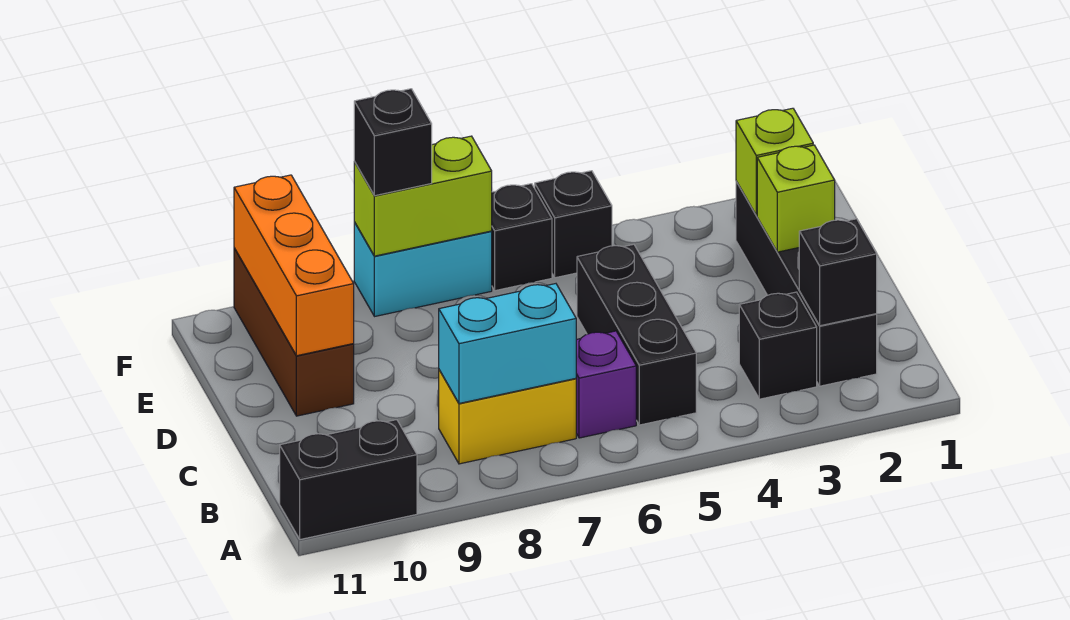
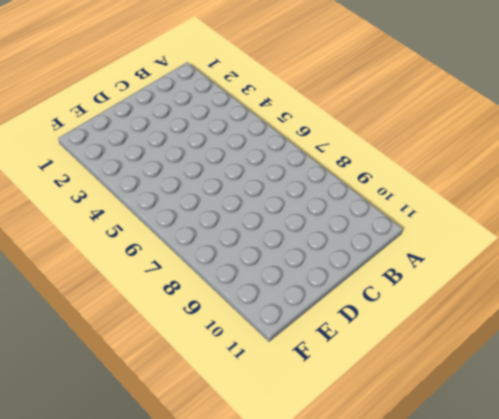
none -> black 1x2 brick [280,420,417,539]
none -> black 1x4 brick [736,181,877,386]
none -> black 1x1 brick [739,292,817,399]

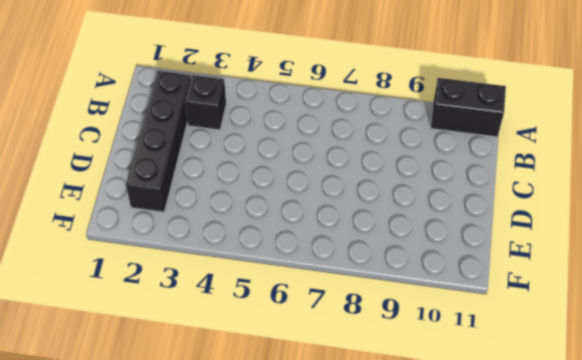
none -> black 1x3 brick [577,244,696,425]
none -> purple 1x1 brick [576,331,636,438]
none -> yellow 1x2 brick [439,370,576,464]

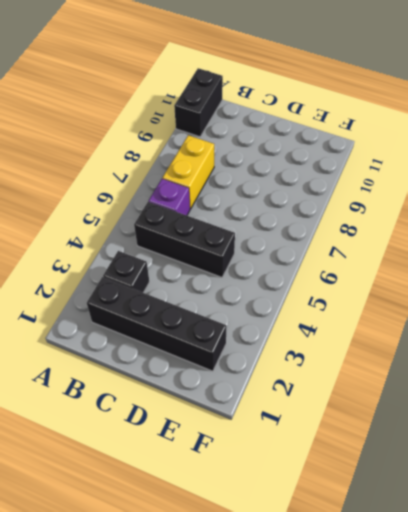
none -> brown 1x3 brick [234,248,354,416]
none -> black 1x1 brick [535,171,612,278]
none -> black 1x1 brick [492,184,552,291]

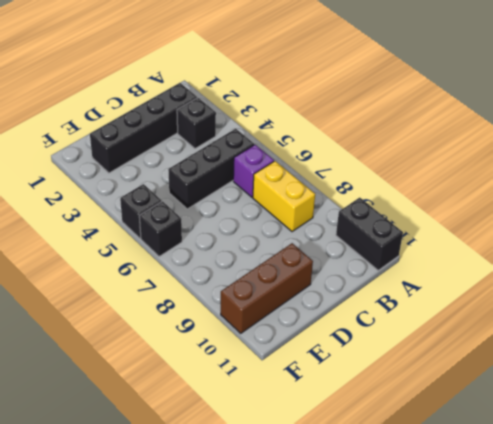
none -> cyan 1x2 brick [354,222,492,317]
none -> black 1x1 brick [799,219,877,326]
none -> cyan 1x2 brick [439,284,576,403]

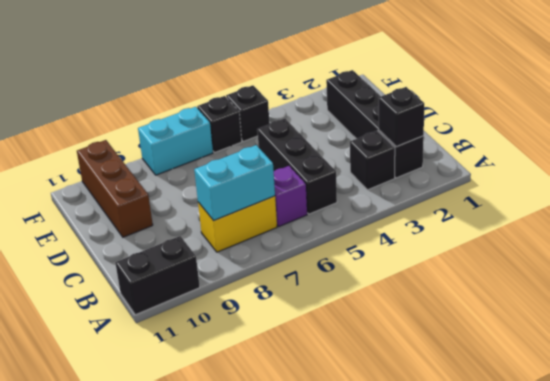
none -> lime 1x1 brick [757,145,835,252]
none -> orange 1x3 brick [234,175,354,356]
none -> lime 1x1 brick [736,108,813,215]

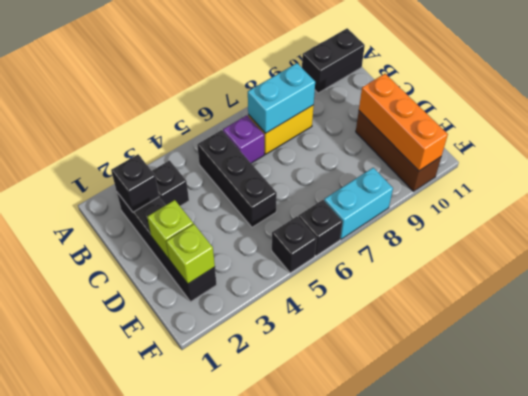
none -> lime 1x2 brick [354,136,492,256]
none -> black 1x1 brick [354,89,432,196]

